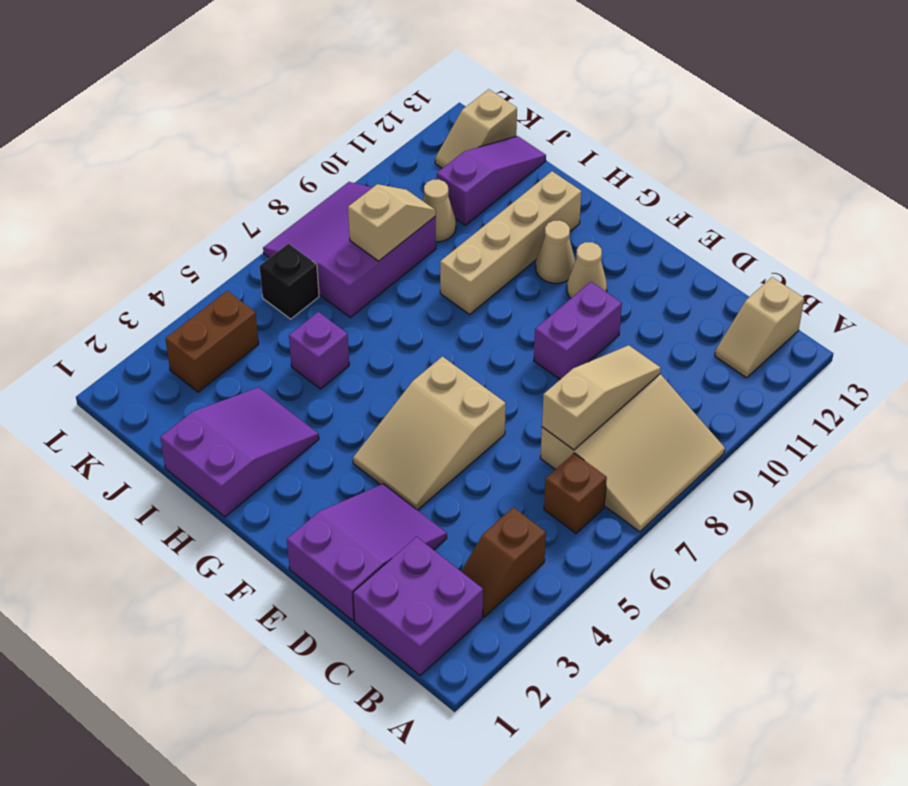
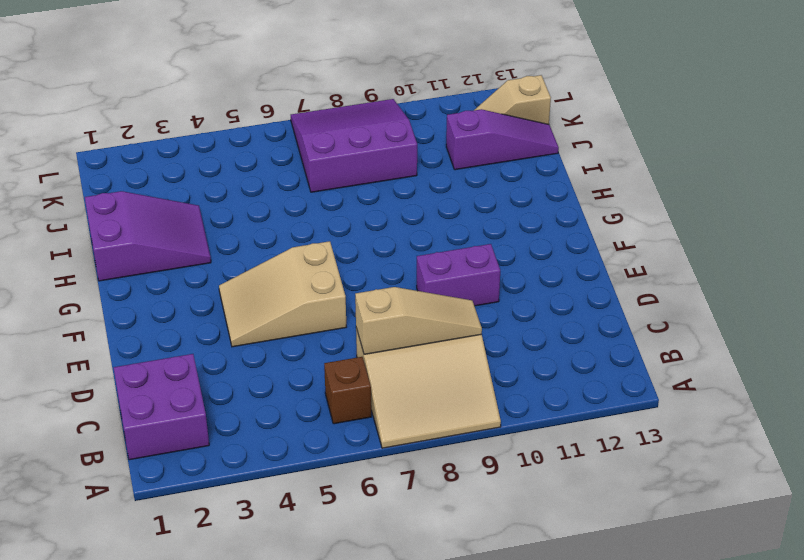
none -> brown 1x2 slope [461,507,546,617]
none -> tan 1x2 slope [715,277,804,378]
none -> purple 2x3 slope [287,484,447,621]

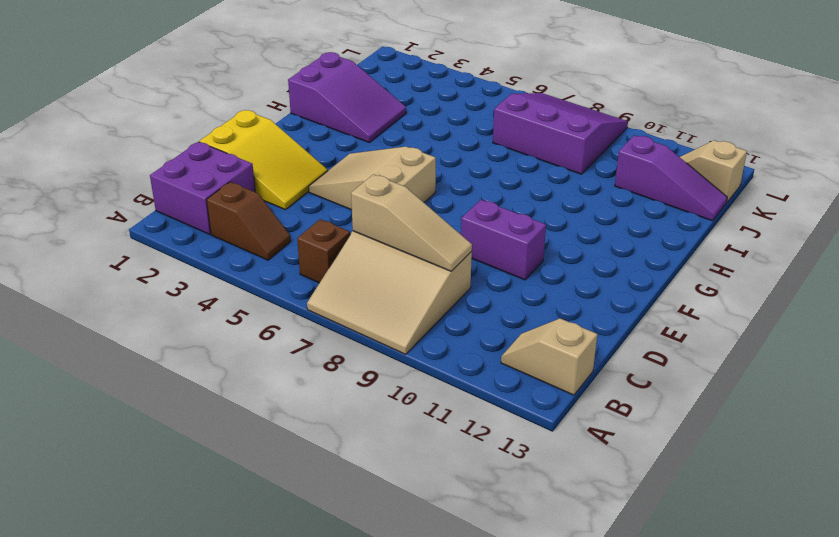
brown 1x2 slope [206,182,291,260] -> brown 1x2 slope turned to [461,507,546,617]
yellow 2x3 slope [199,110,328,210] -> purple 2x3 slope [287,484,447,621]
none -> tan 1x1 cone [567,242,607,298]
none -> tan 1x1 cone [536,220,575,283]
none -> tan 1x4 brick [440,171,582,314]

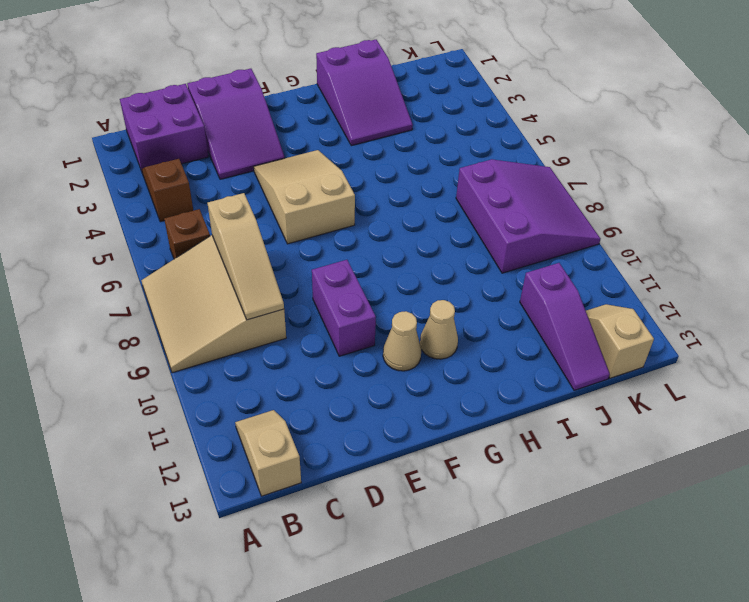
none -> tan 1x4 brick [440,171,582,314]
none -> purple 1x1 brick [289,312,349,389]
none -> tan 1x1 cone [423,179,456,242]

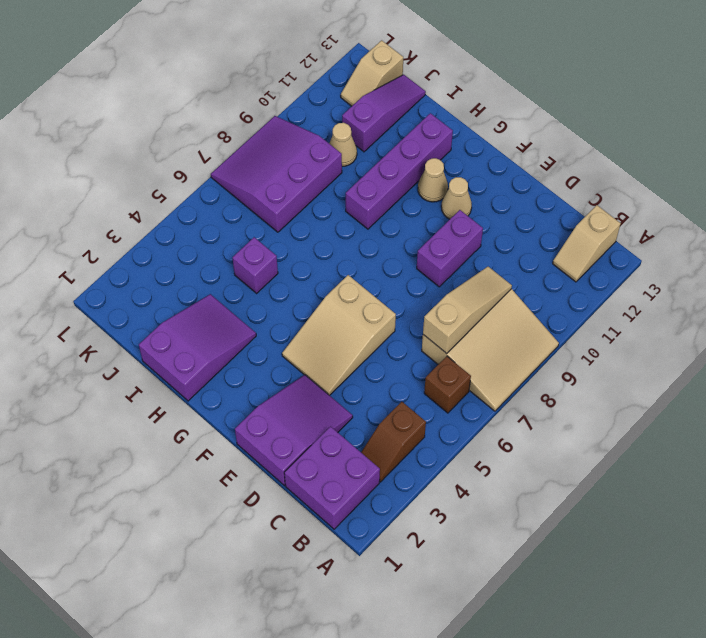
purple 1x4 brick [346,113,453,229] -> tan 1x4 brick [440,171,582,314]
none -> brown 1x2 brick [165,291,259,392]
none -> black 1x1 brick [260,244,319,319]
none -> tan 1x2 slope [348,184,436,261]

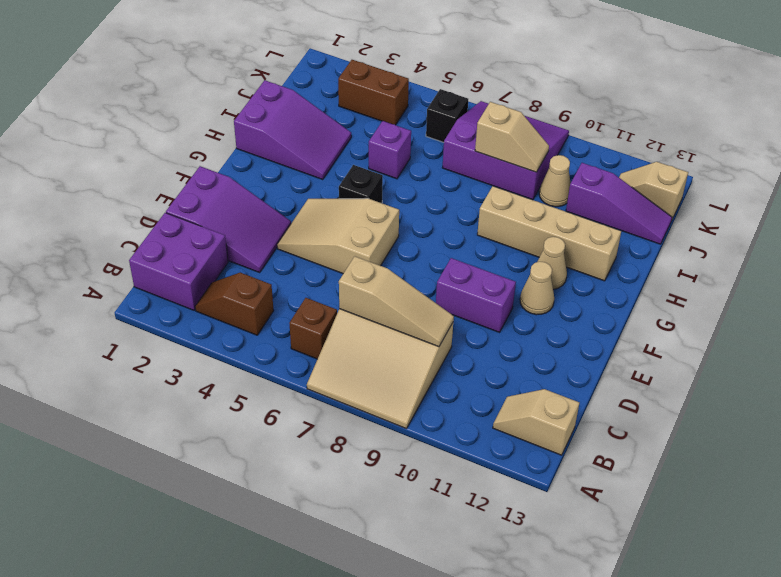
black 1x1 brick [339,165,383,203] -> none

